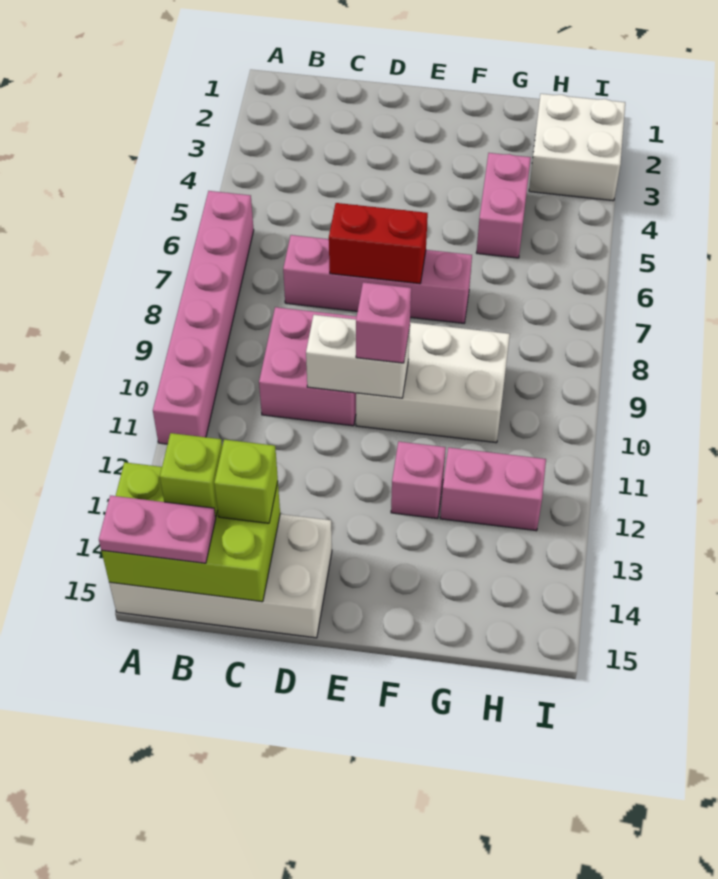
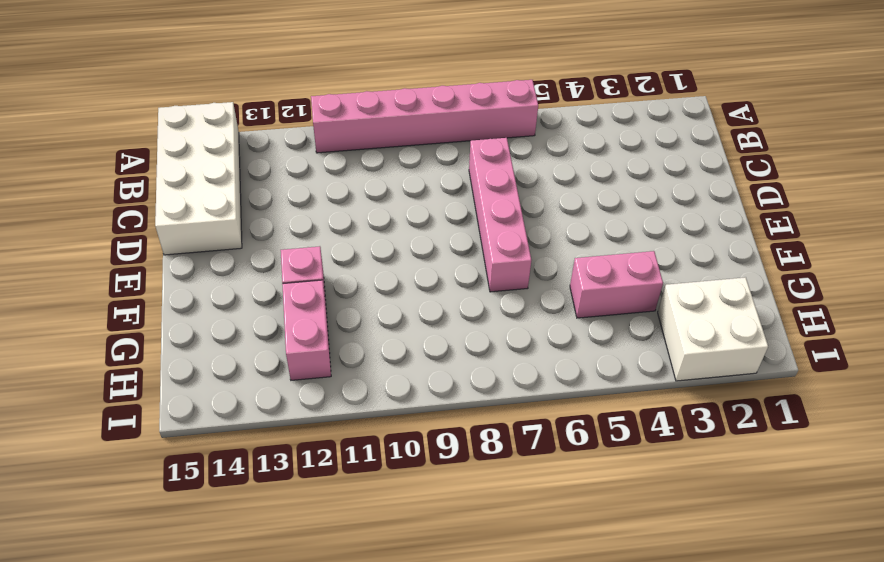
none -> pink 2x2 brick [259,307,357,426]
none -> white 2x3 brick [356,322,510,443]
none -> lime 2x3 brick [102,462,280,602]

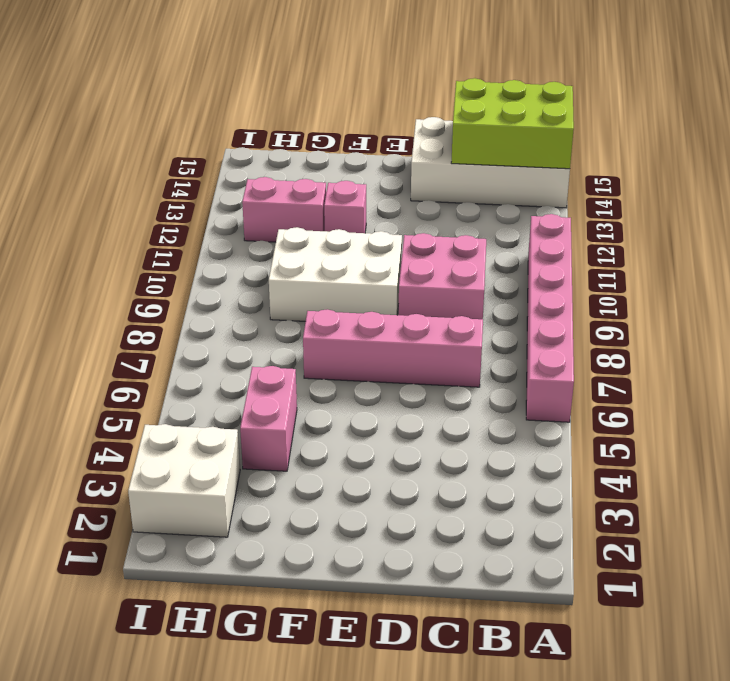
none -> red 1x2 brick [329,203,428,284]
none -> white 1x2 brick [306,315,410,398]
none -> pink 1x2 plate [99,496,216,563]

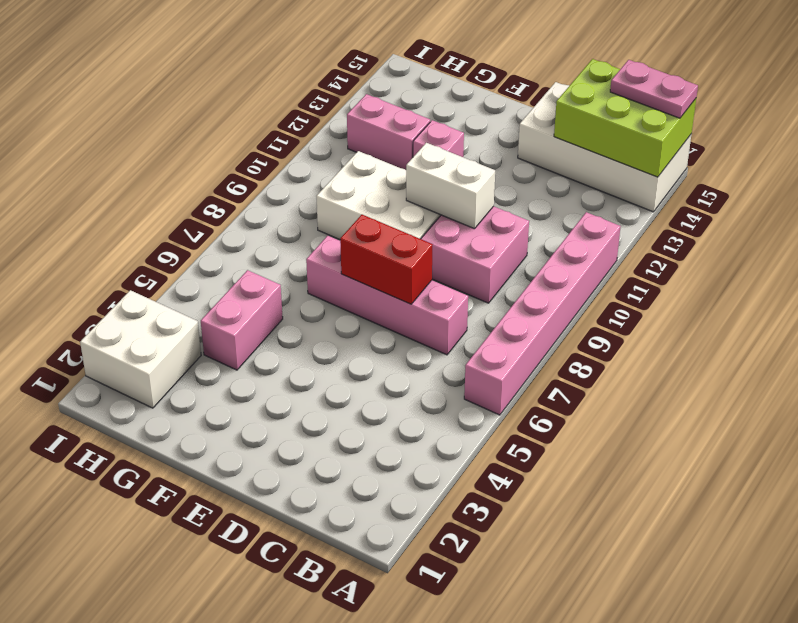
none -> lime 1x1 brick [160,433,222,517]
none -> lime 1x1 brick [214,440,278,523]
none -> pink 1x1 brick [356,282,411,363]

